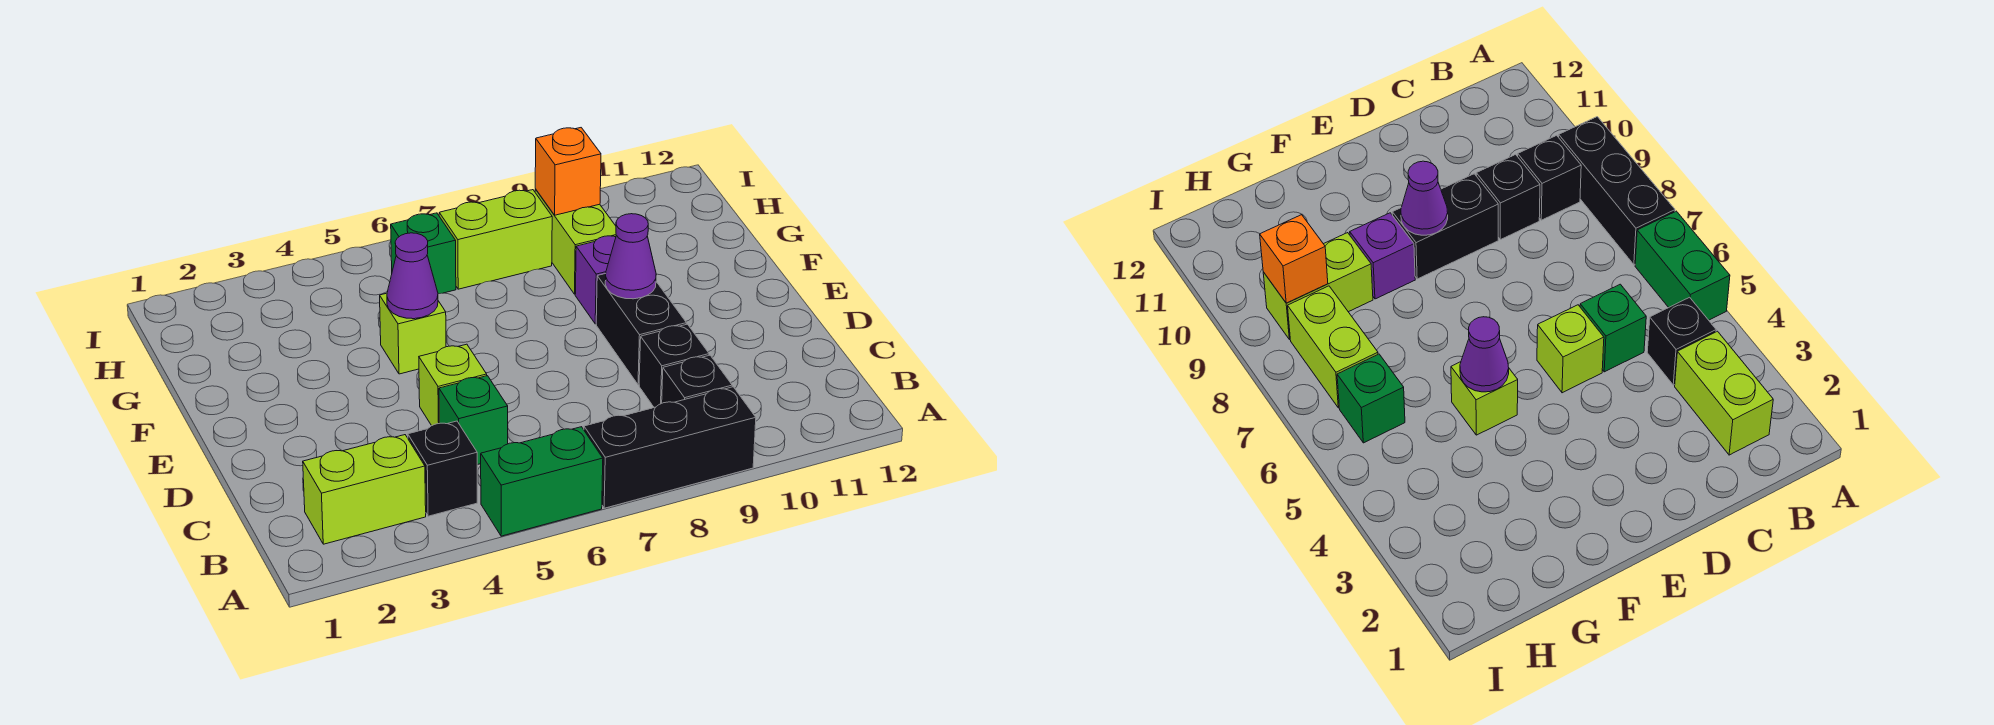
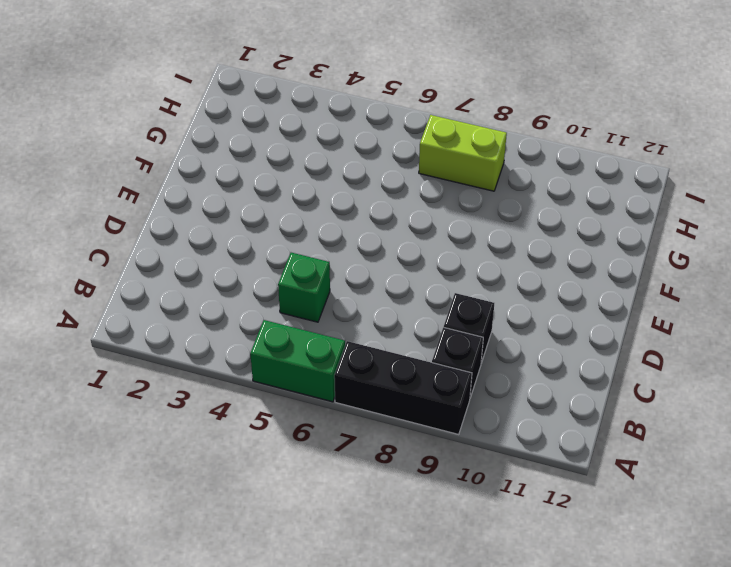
none -> lime 1x2 brick [303,435,426,544]
none -> black 1x1 brick [408,421,477,516]
none -> lime 1x1 brick [419,344,487,426]

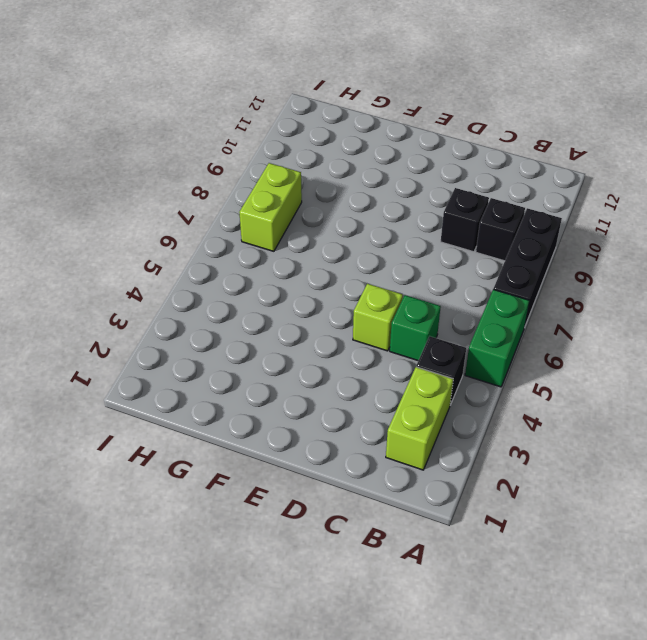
none -> black 1x2 brick [596,274,686,385]
none -> lime 1x1 brick [380,293,446,374]
none -> purple 1x1 brick [575,236,616,324]

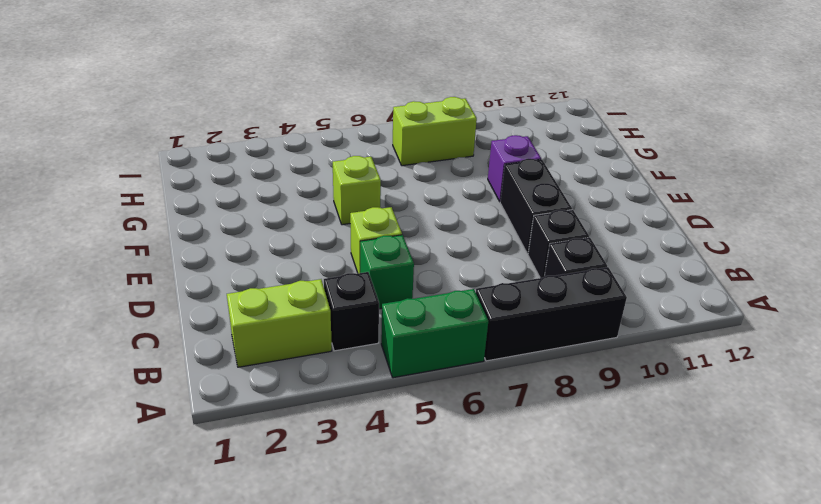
none -> lime 1x2 brick [535,189,616,294]
none -> green 1x1 brick [391,213,456,294]
none -> purple 1x1 cone [605,214,656,299]

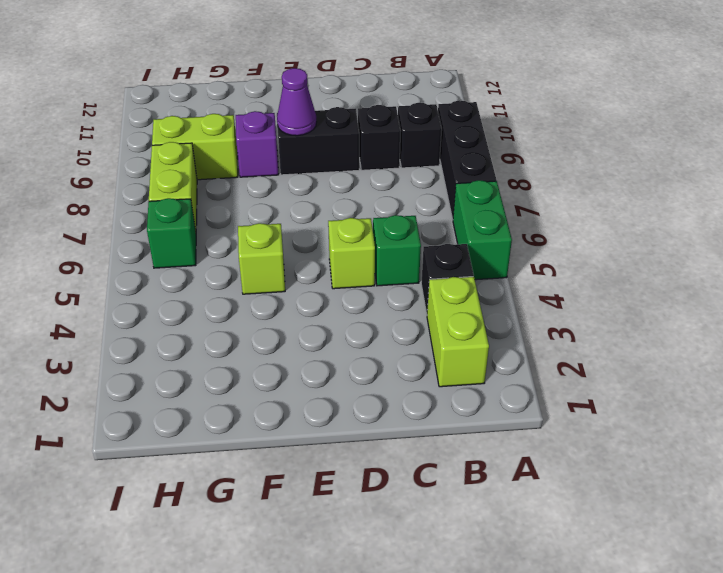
none -> purple 1x1 cone [387,233,438,319]
none -> orange 1x1 brick [535,128,601,215]

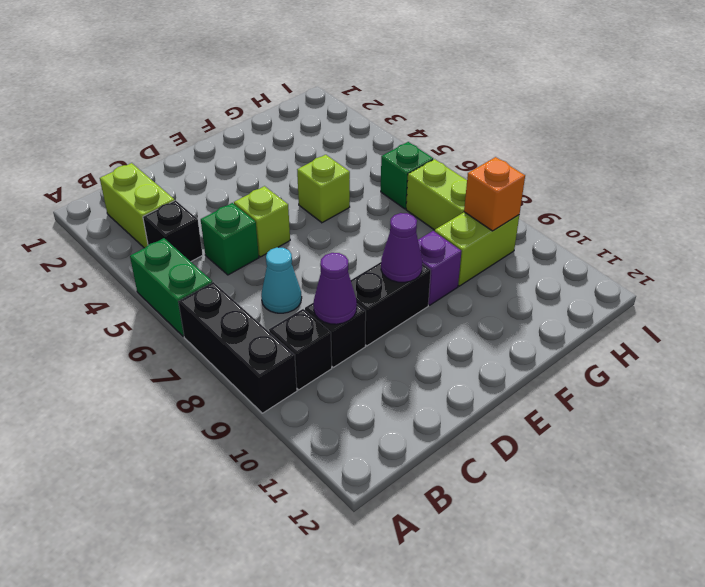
cyan 1x1 cone [261,247,302,313] -> none
purple 1x1 cone [313,253,357,324] -> purple 1x1 cone moved to [387,233,438,319]

